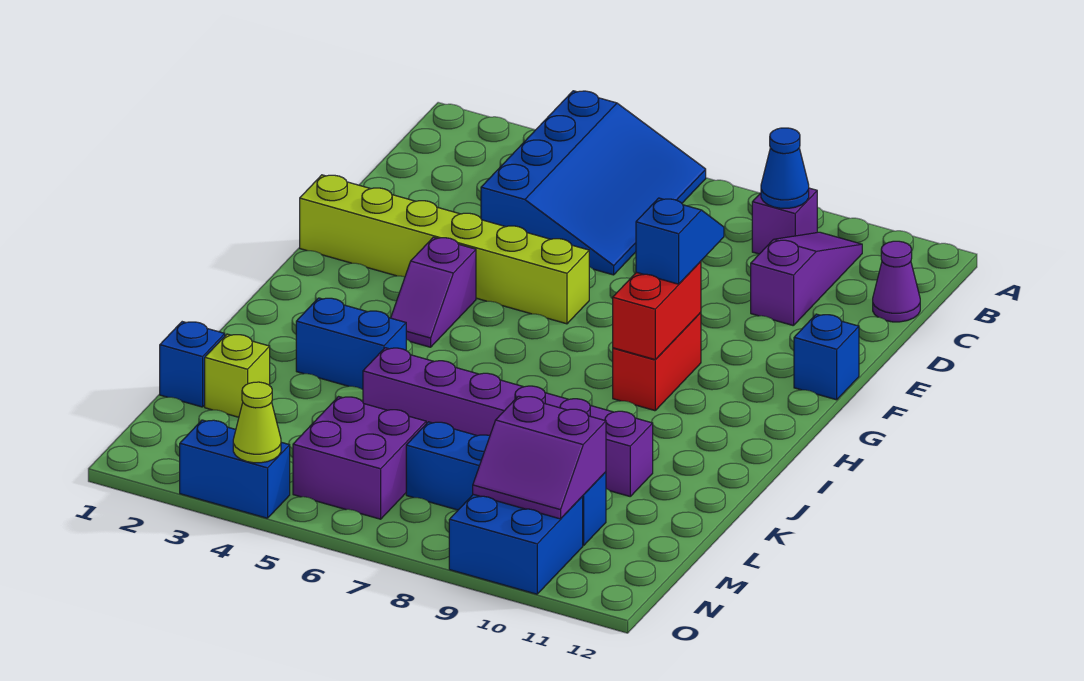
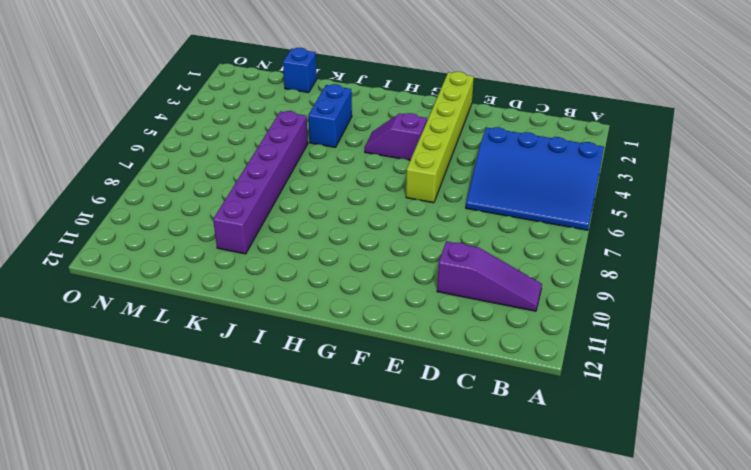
none -> purple 1x1 brick [752,188,817,254]
none -> purple 1x1 cone [873,241,920,322]
none -> blue 1x1 brick [794,314,859,400]

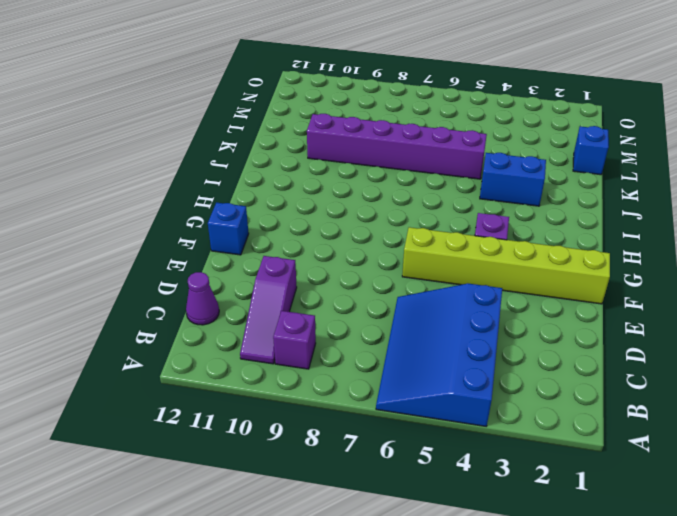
none -> red 1x2 brick [613,312,701,411]
none -> lime 1x1 brick [205,334,270,417]
none -> purple 2x2 brick [293,397,426,519]

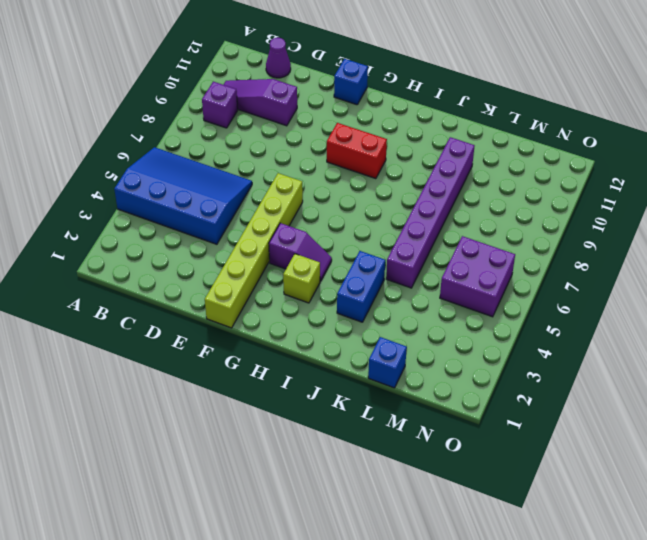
lime 1x1 brick [283,254,320,303] -> lime 1x1 brick moved to [205,334,270,417]
none -> blue 1x4 brick [406,422,606,545]
none -> blue 2x2 brick [449,495,583,594]
none -> blue 1x2 brick [180,420,290,518]

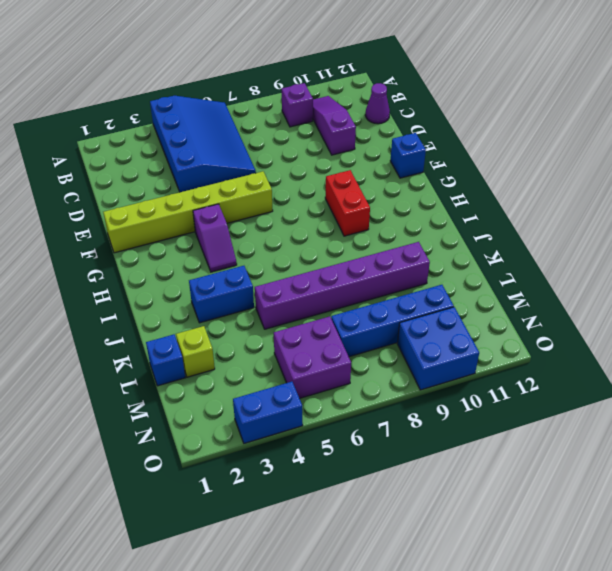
none -> blue 1x1 cone [761,128,809,208]
none -> red 1x2 brick [613,261,701,360]
none -> purple 2x2 slope [473,396,606,519]

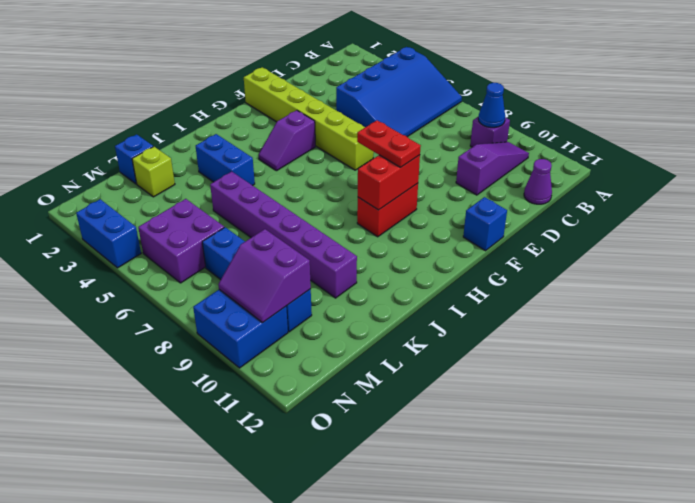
red 1x2 plate [357,120,421,167] -> blue 1x2 slope [636,198,724,284]
none -> lime 1x1 cone [233,382,281,463]

